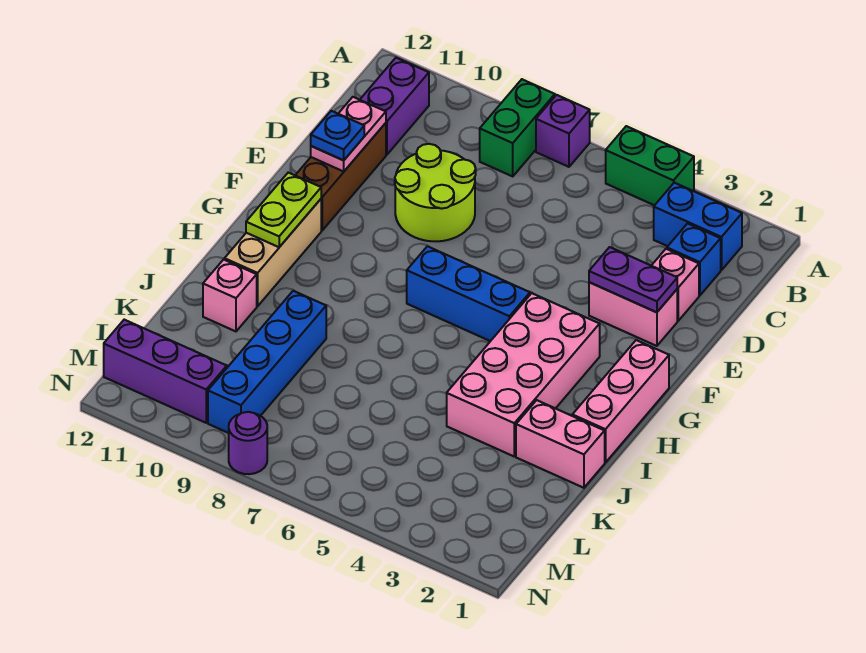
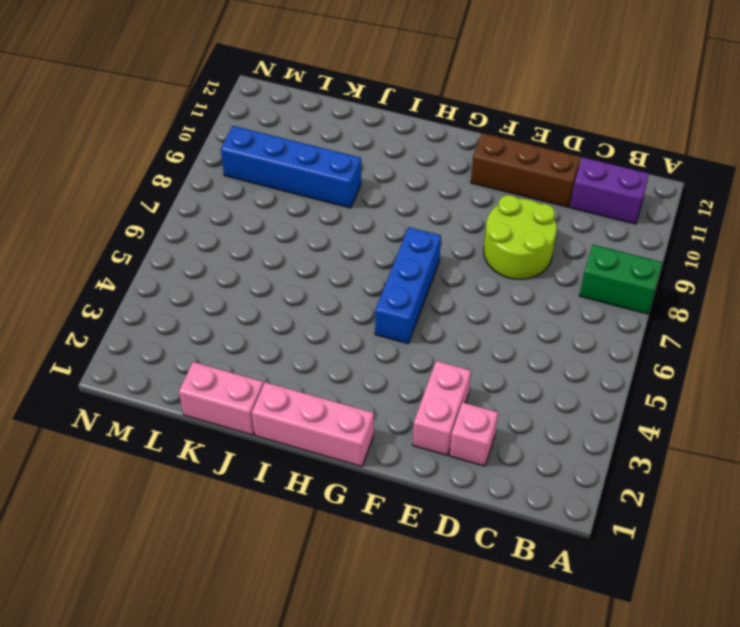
pink 1x2 brick [179,362,263,435] -> pink 1x2 brick turned to [516,400,605,488]
none -> green 1x2 brick [606,126,694,205]
none -> purple 1x1 brick [536,95,590,167]
none -> blue 1x2 brick [654,183,742,270]

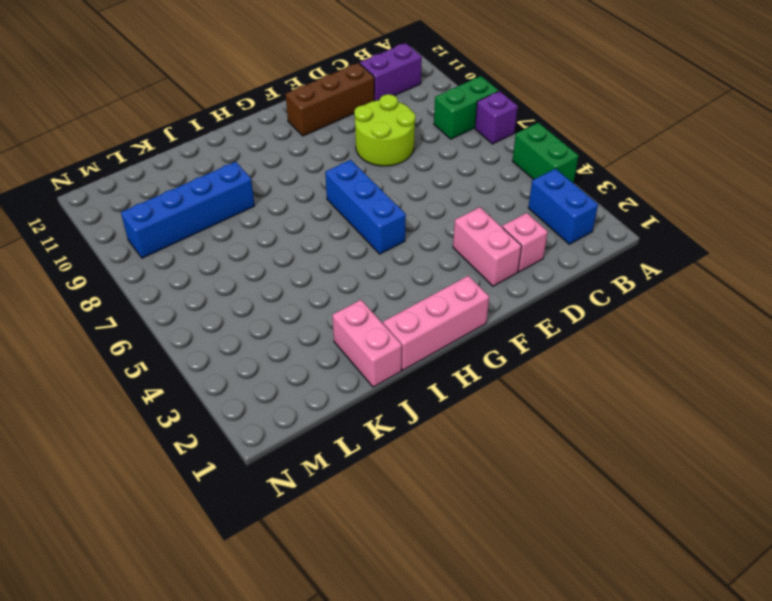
none -> blue 1x1 brick [667,224,721,295]
none -> pink 2x4 brick [447,293,600,456]
none -> tan 1x3 brick [225,199,321,306]

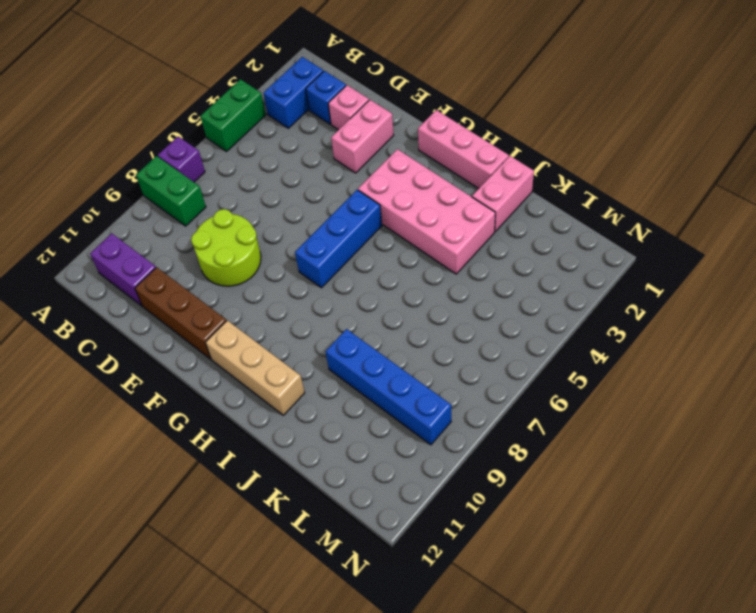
none -> pink 1x1 brick [203,260,257,331]
none -> purple 1x3 brick [104,320,227,423]
none -> purple 1x1 round brick [229,412,267,474]

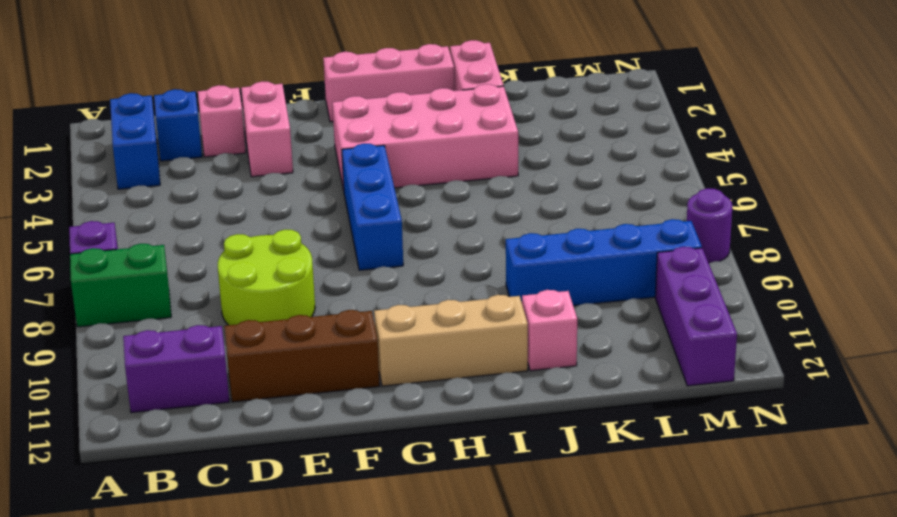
none -> green 1x2 brick [606,126,694,205]
none -> pink 1x2 plate [311,97,386,171]
none -> purple 1x2 plate [589,247,677,312]

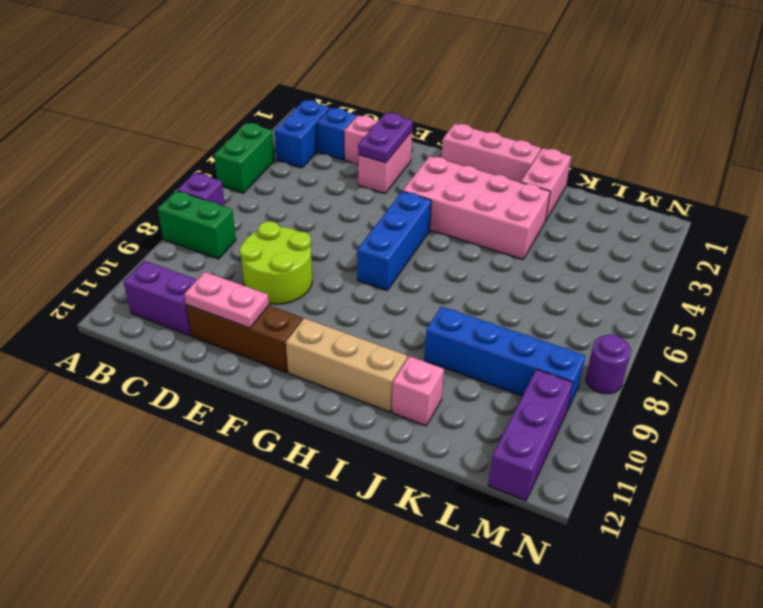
none -> lime 1x2 plate [246,173,321,247]
none -> blue 1x1 plate [311,111,364,160]

